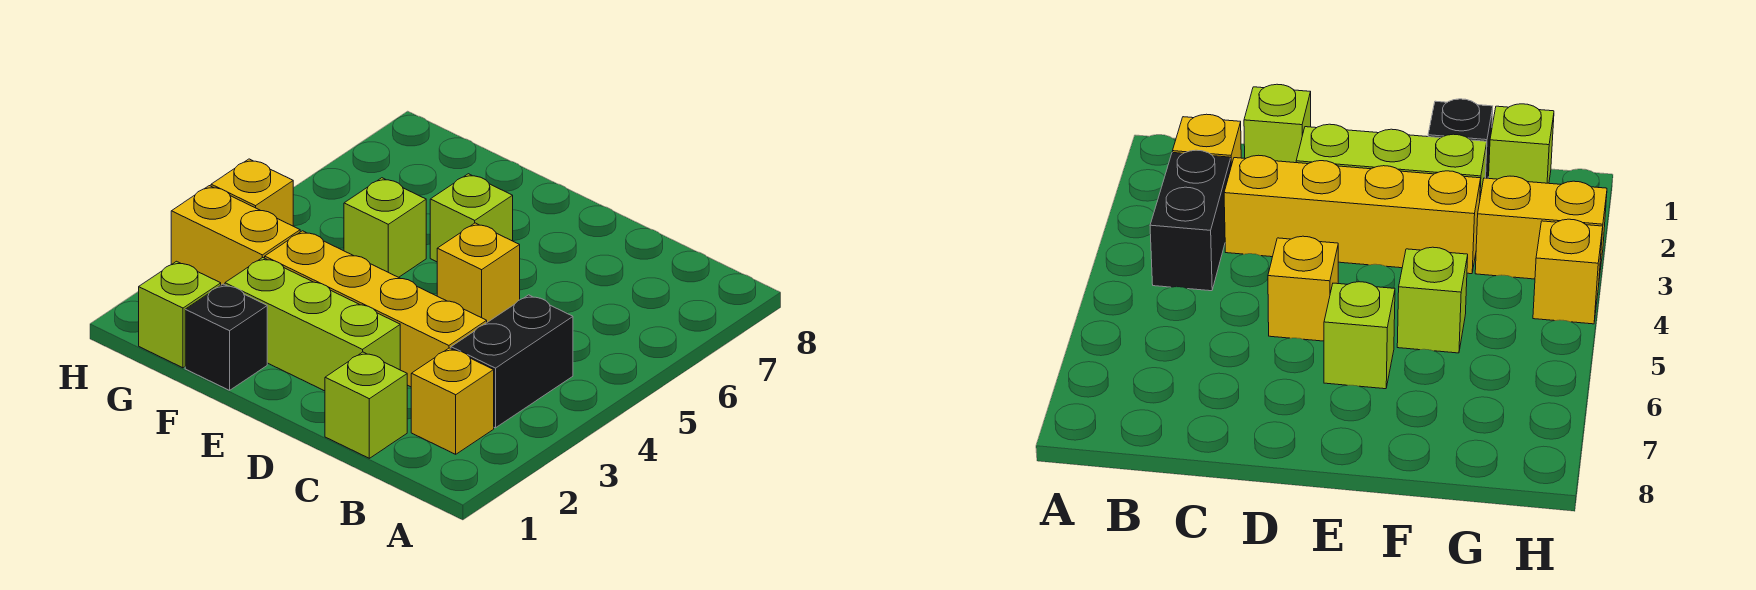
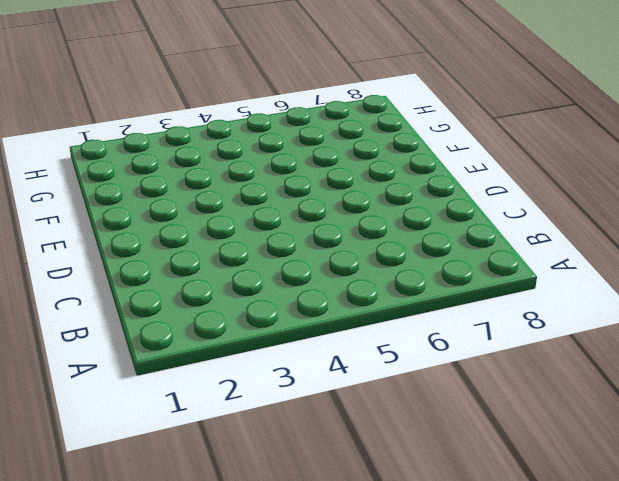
none -> yellow 1x1 brick [411,348,494,454]
none -> black 1x2 brick [451,295,573,428]
none -> lime 1x1 brick [325,352,407,458]

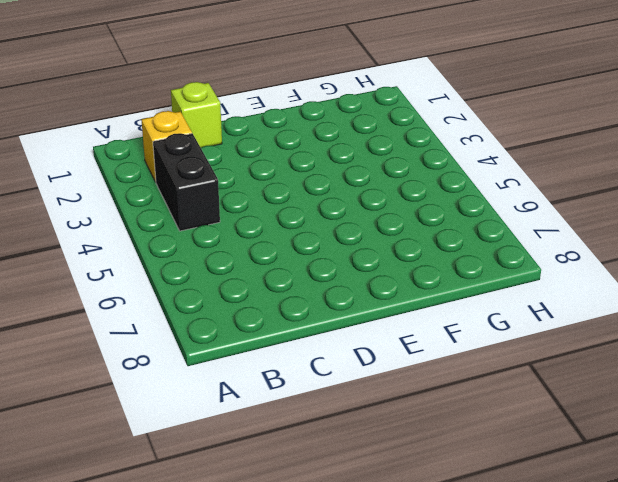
none -> yellow 1x4 brick [265,231,487,387]
none -> lime 1x3 brick [225,257,400,391]
none -> yellow 1x1 brick [437,223,520,322]

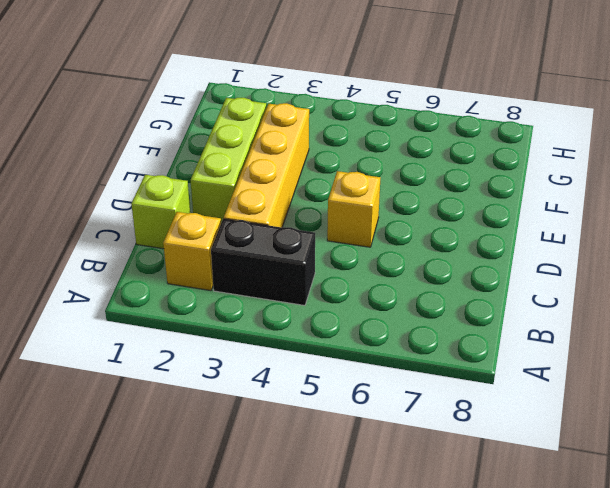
none -> lime 1x1 brick [430,174,513,262]
none -> black 1x1 brick [185,284,267,390]
none -> lime 1x1 brick [344,178,426,277]

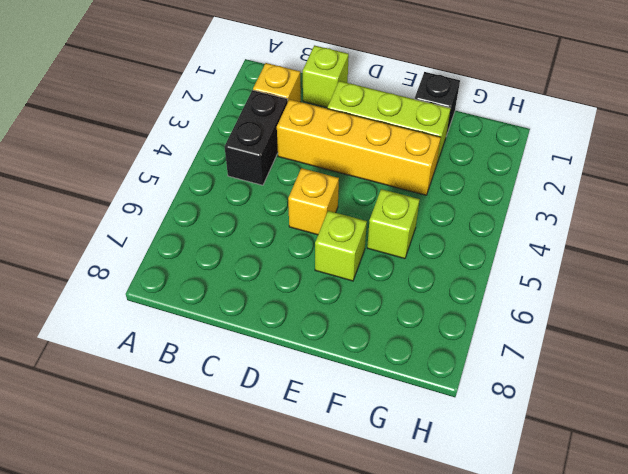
none -> lime 1x1 brick [139,261,221,368]
none -> yellow 1x2 brick [171,186,300,285]
none -> yellow 1x1 brick [211,159,293,226]

